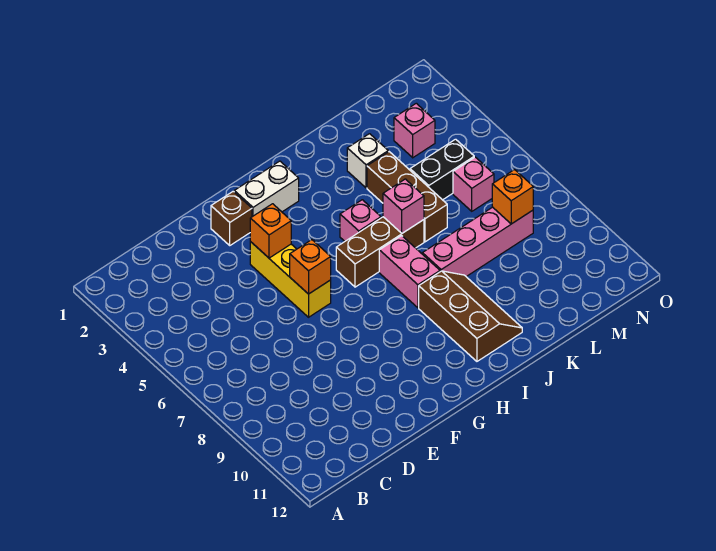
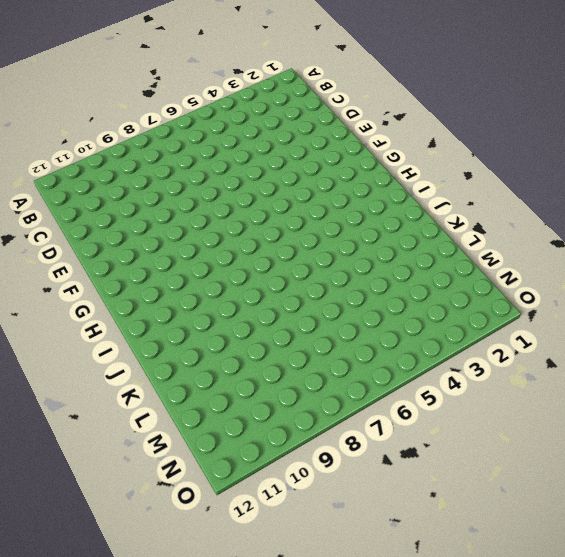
none -> brown 1x1 brick [211,191,252,245]
none -> yellow 1x3 brick [250,242,331,317]
none -> white 1x2 brick [234,161,299,217]

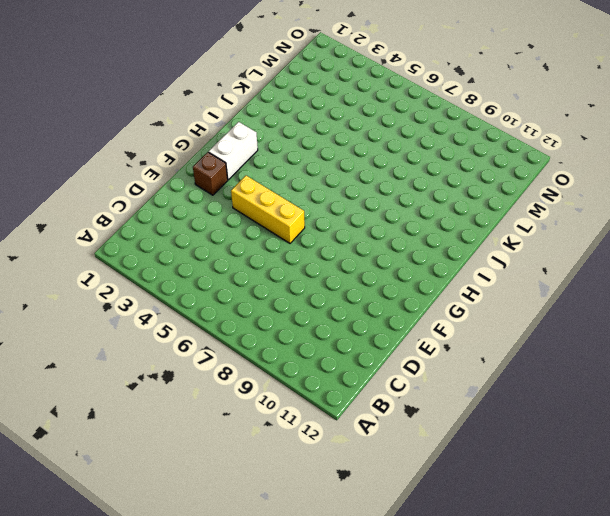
none -> brown 1x3 brick [336,217,424,287]
none -> pink 1x1 brick [340,200,381,241]
none -> pink 1x2 brick [379,236,440,308]

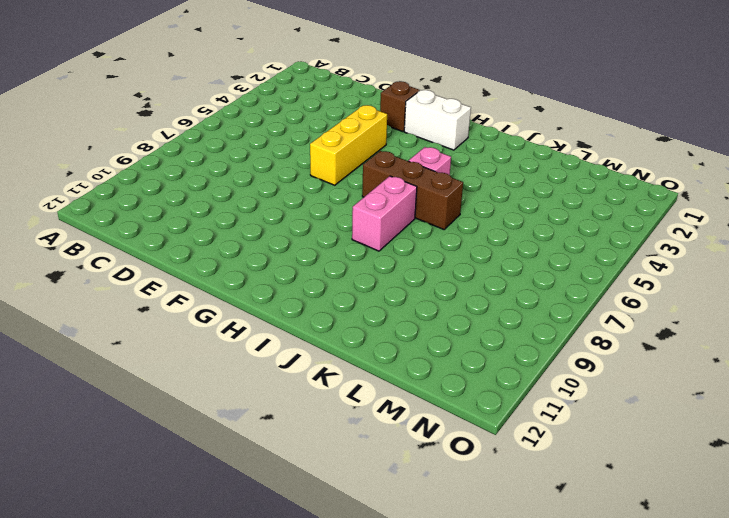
none -> brown 2x3 slope [419,271,522,361]
none -> pink 1x4 brick [422,207,533,277]
none -> white 1x1 brick [347,134,388,188]

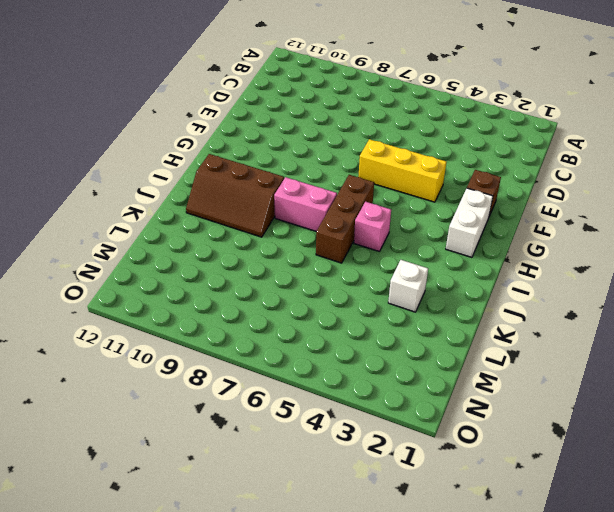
none -> pink 1x4 brick [422,207,533,277]
none -> brown 1x3 brick [367,152,447,242]
none -> black 1x2 brick [410,139,474,200]

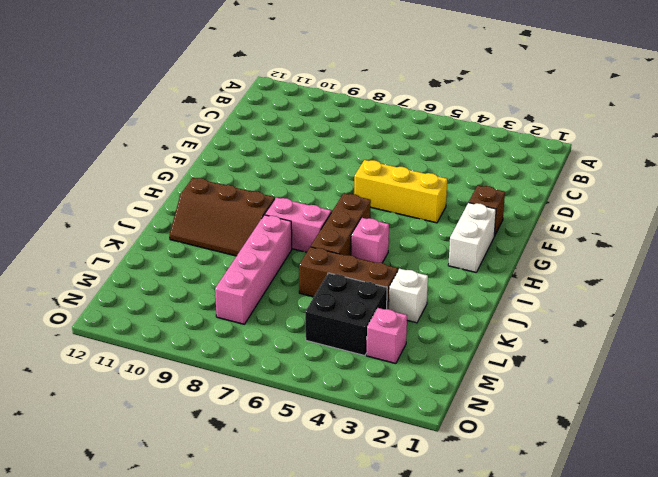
black 2x2 brick [305,273,387,356] -> black 1x2 brick [410,139,474,200]
none -> pink 1x1 brick [453,157,494,211]
none -> orange 1x1 brick [250,204,291,258]
none -> orange 1x1 brick [290,240,331,294]

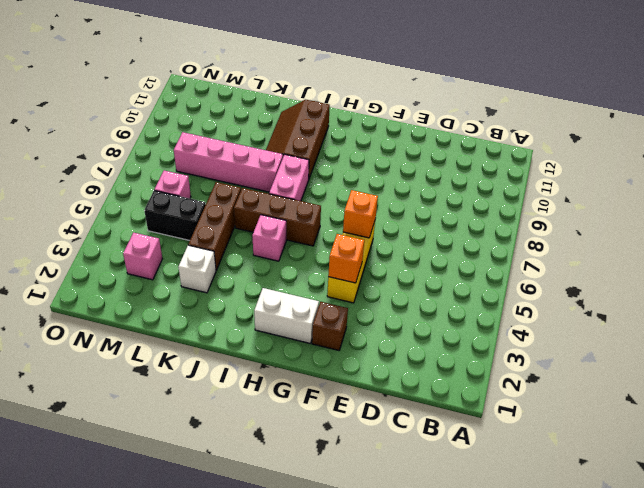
none -> pink 1x1 brick [383,179,424,233]
none -> orange 1x1 brick [492,170,533,224]

